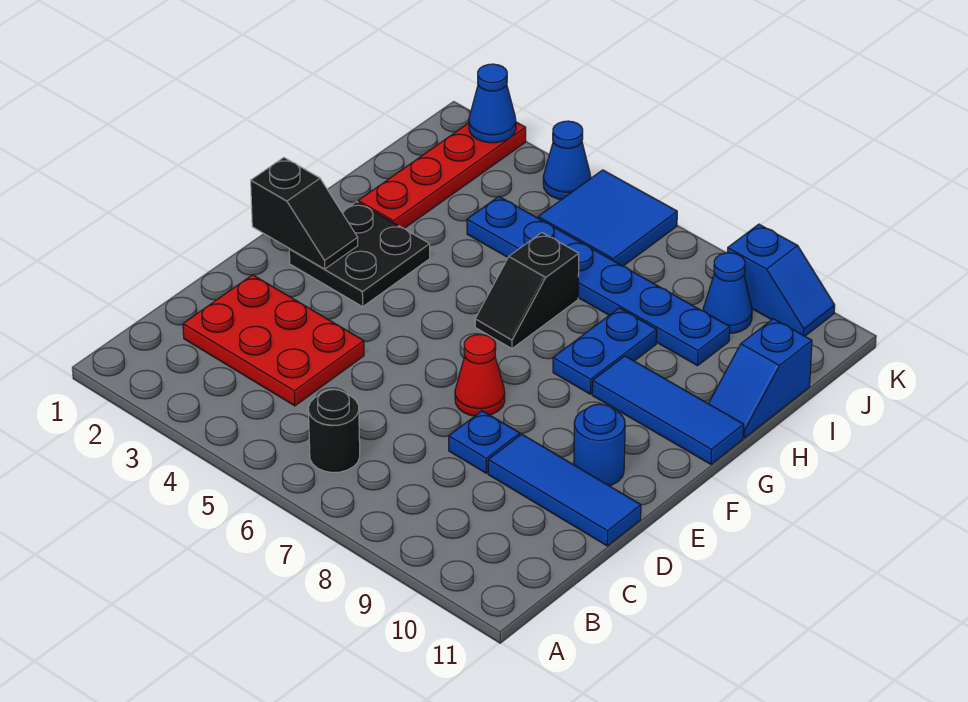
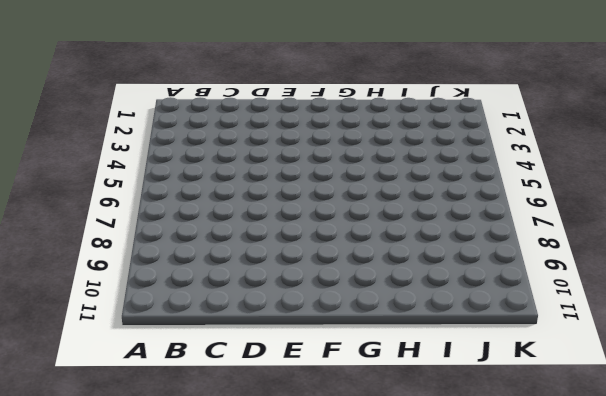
none -> black 1x1 round brick [308,390,360,472]
none -> red 2x3 plate [183,275,364,406]
none -> blue 1x1 plate [449,411,520,473]

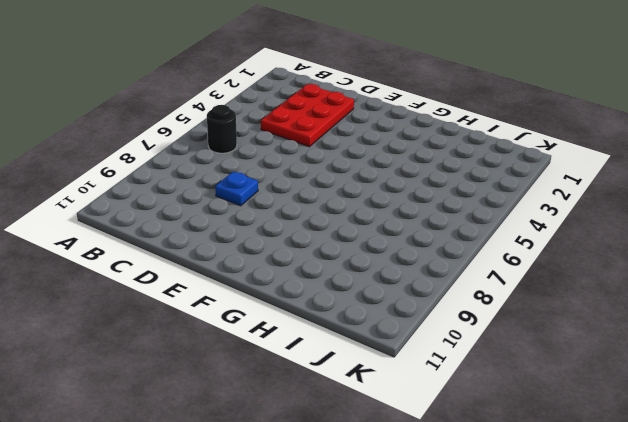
none -> blue 1x3 tile [488,434,641,546]
none -> red 1x1 cone [455,334,505,416]
none -> blue 1x1 round brick [574,404,625,486]

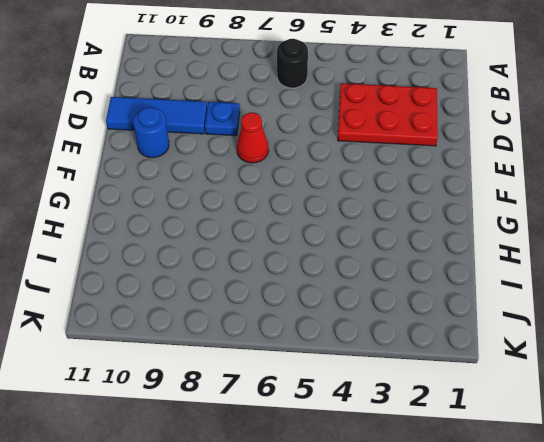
none -> black 2x2 plate [289,202,430,307]
none -> black 1x2 slope [475,233,579,349]
none -> blue 1x2 plate [553,308,657,394]

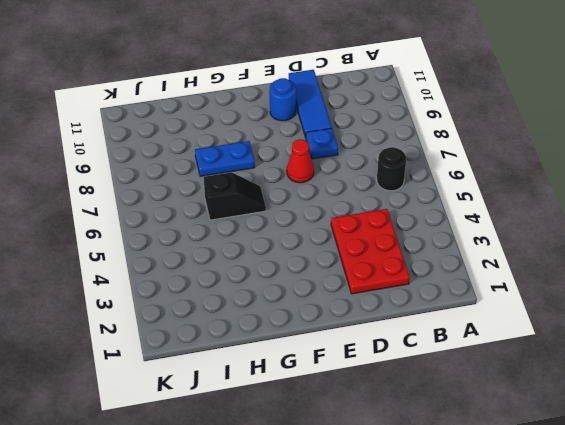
none -> black 2x2 plate [289,202,430,307]
none -> blue 1x3 tile [592,356,744,464]
none -> red 1x4 plate [358,122,526,228]

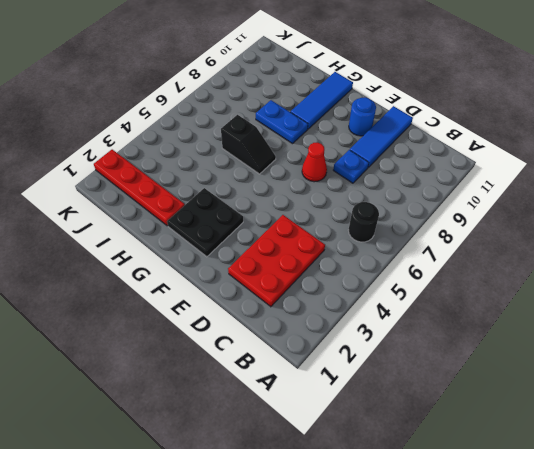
none -> blue 1x2 slope [708,319,812,438]
none -> blue 1x6 plate [467,197,730,366]
none -> blue 2x2 tile [538,170,677,266]

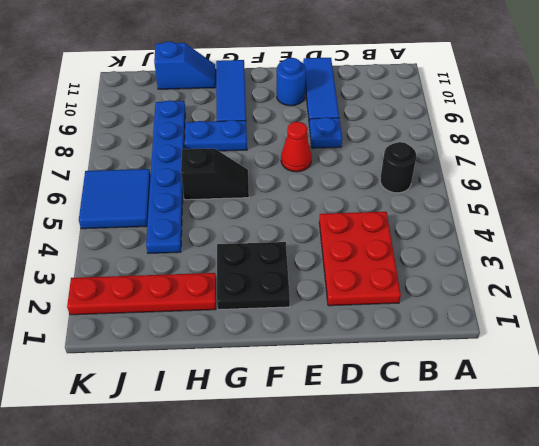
none -> blue 1x1 cone [703,253,752,334]
none -> blue 1x1 cone [543,121,591,200]
none -> blue 1x2 slope [727,224,835,336]

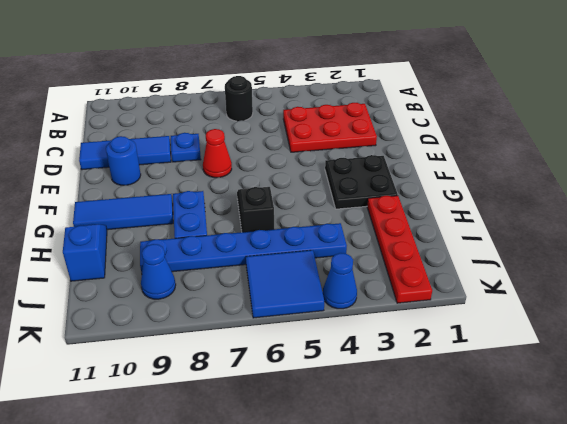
none -> blue 1x2 slope [727,224,835,336]
none -> black 1x2 slope [251,158,358,269]
none -> blue 1x1 cone [469,64,516,143]

